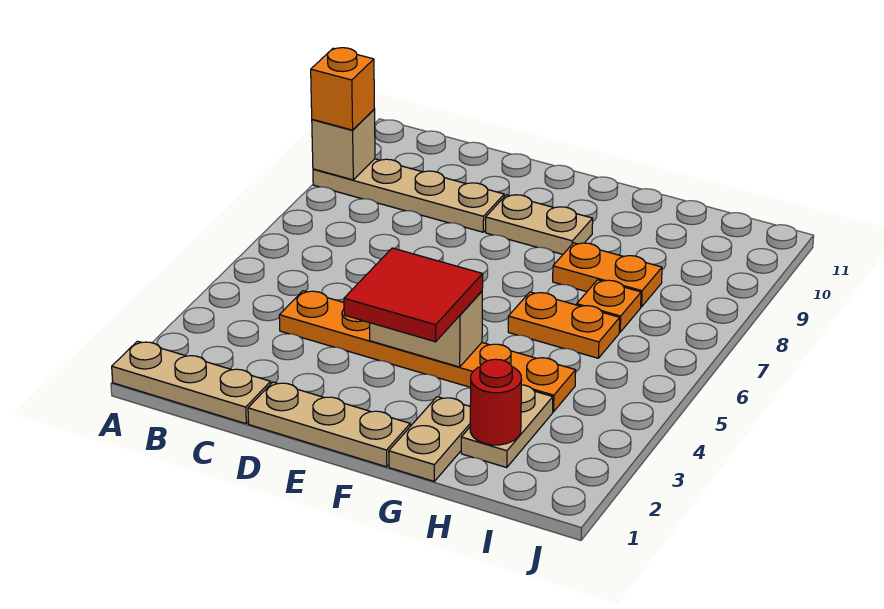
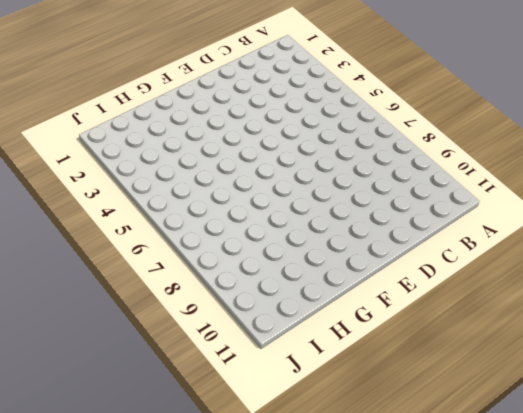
none -> tan 1x3 plate [112,341,271,424]
none -> tan 1x4 plate [313,159,504,232]
none -> orange 1x6 plate [279,291,576,412]

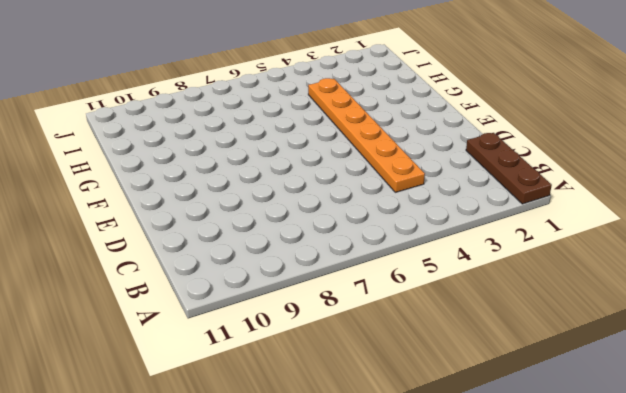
brown 1x3 plate [466,133,552,204] -> tan 1x3 plate [112,341,271,424]
none -> tan 1x4 plate [313,159,504,232]
none -> tan 1x3 plate [248,382,410,467]
none -> tan 1x2 plate [486,195,593,254]

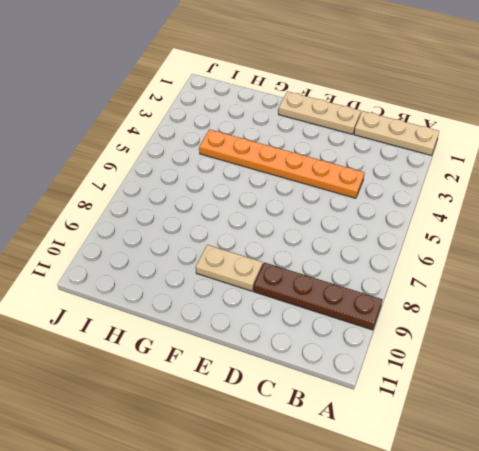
brown 1x4 plate [254,263,382,330] -> tan 1x4 plate [313,159,504,232]
none -> tan 1x2 plate [389,397,470,481]
none -> orange 1x2 plate [508,292,620,358]
none -> orange 1x2 plate [553,243,662,307]

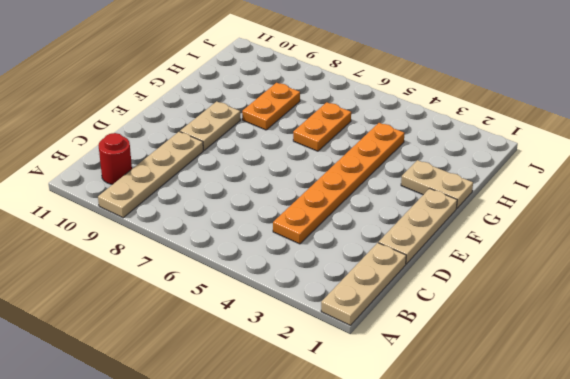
red 1x1 round brick [98,133,132,184] -> red 1x1 round brick moved to [470,359,522,445]
none -> tan 1x2 plate [461,385,553,468]
none -> orange 1x1 plate [577,280,641,332]
none -> tan 1x1 brick [312,110,375,180]

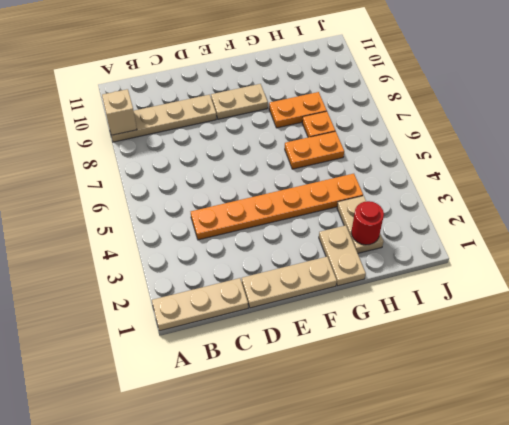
none -> tan 1x2 brick [370,291,482,367]
none -> orange 1x1 brick [311,48,374,130]
none -> red 2x2 tile [344,248,483,342]

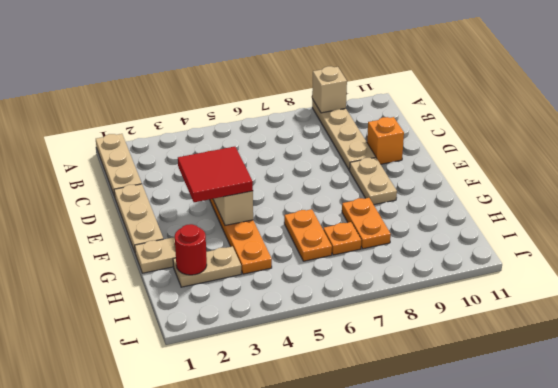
orange 1x1 brick [367,117,404,164] -> orange 1x1 brick moved to [311,48,374,130]

